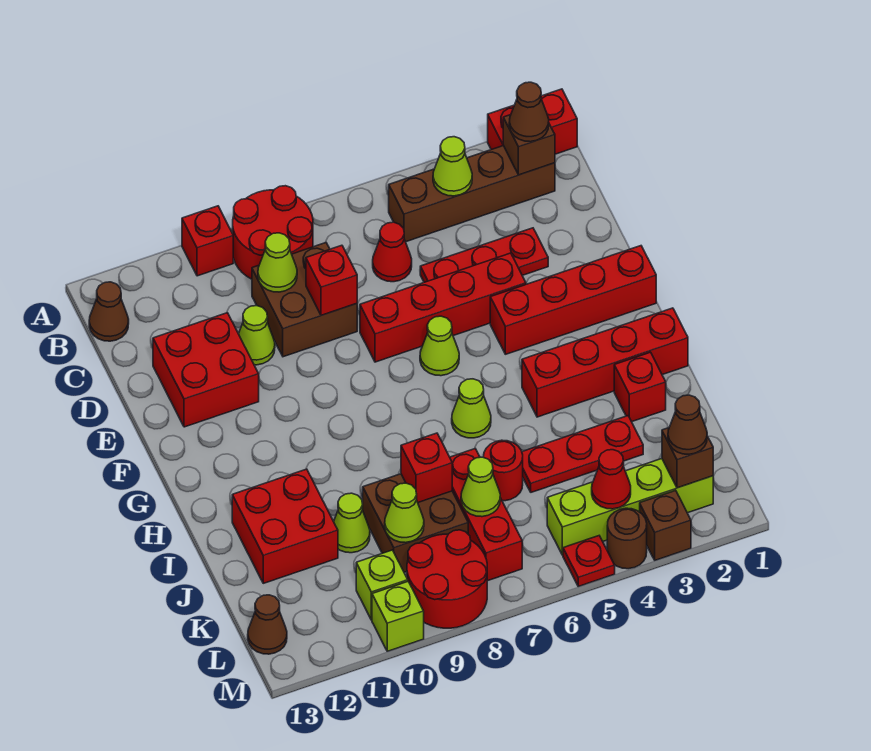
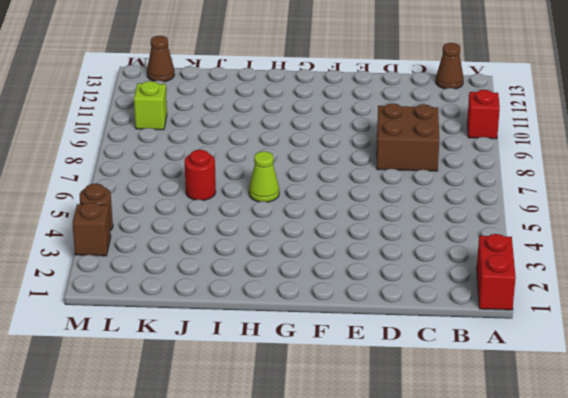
none -> red 2x2 round brick [233,186,313,279]
none -> brown 1x4 brick [389,146,555,242]
none -> red 1x1 cone [373,222,412,282]
none -> red 1x3 plate [420,228,548,282]

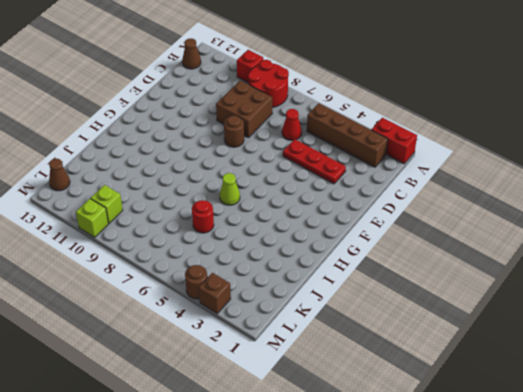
brown 1x1 round brick [224,116,244,147] -> none
none -> lime 1x1 cone [239,306,275,365]
none -> red 2x2 brick [153,313,259,427]
none -> red 1x4 brick [360,253,526,362]
none -> red 1x4 brick [490,246,656,354]

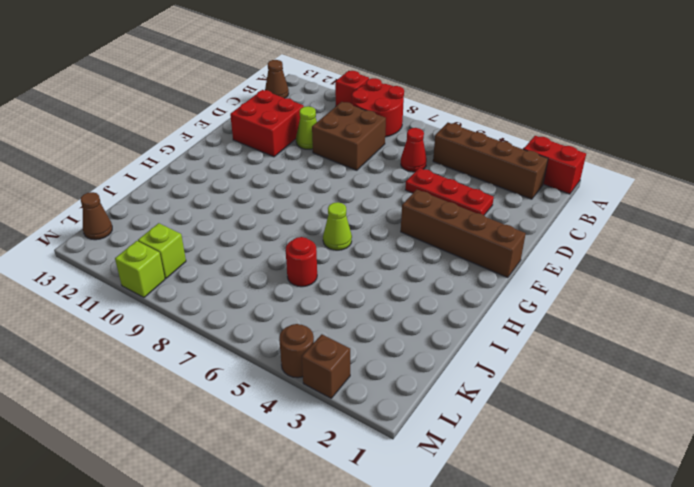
brown 1x4 brick [401,190,526,278] -> red 1x4 brick [490,246,656,354]
none -> red 1x4 brick [360,253,526,362]
none -> lime 1x1 cone [420,316,459,376]
none -> red 1x4 brick [522,308,688,417]
none -> red 1x1 brick [614,352,666,422]

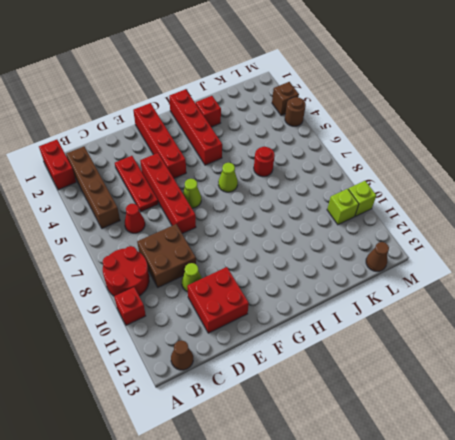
none -> red 2x2 brick [232,469,338,583]
none -> red 1x3 plate [522,416,643,492]
none -> red 1x3 brick [450,449,522,581]
none -> brown 2x2 brick [363,474,468,572]

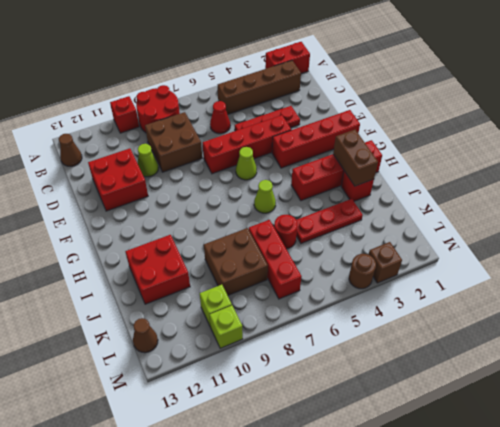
brown 1x2 brick [333,130,378,186] -> none
none -> lime 1x1 cone [334,493,370,553]
none -> lime 1x4 brick [547,459,713,555]
none -> red 2x2 round brick [407,530,487,628]
none -> red 1x1 plate [563,536,615,586]

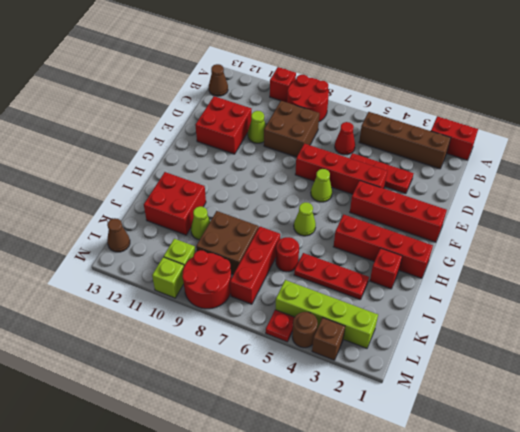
none -> brown 1x1 brick [503,115,555,175]
none -> lime 1x1 cone [433,137,472,196]
none -> lime 1x1 cone [258,233,297,292]
none -> red 1x1 brick [306,245,357,315]

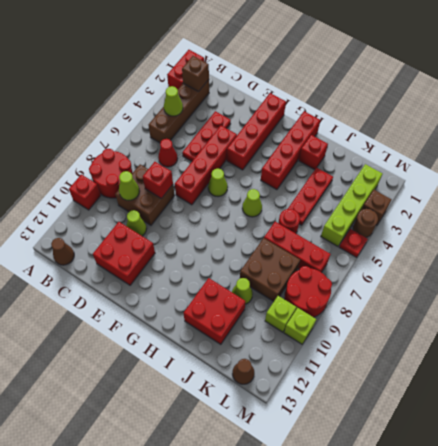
none -> red 1x1 brick [401,433,452,502]
none -> lime 1x1 cone [461,457,500,517]
none -> lime 1x1 cone [385,483,424,543]
none -> brown 1x1 brick [662,428,713,488]

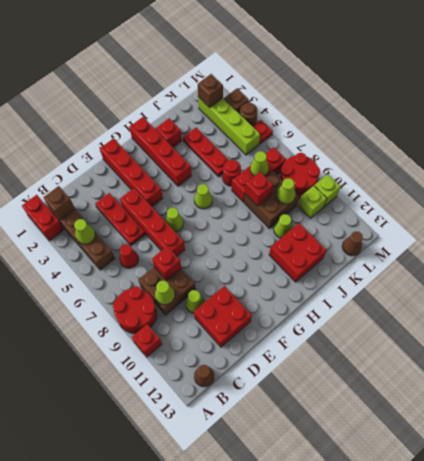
none -> red 1x1 cone [592,450,631,509]
none -> brown 1x1 cone [509,82,549,142]
none -> brown 1x1 cone [668,395,707,454]

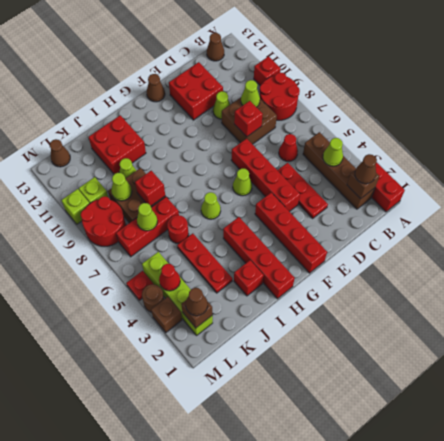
brown 1x1 cone [147,74,165,102] -> none

